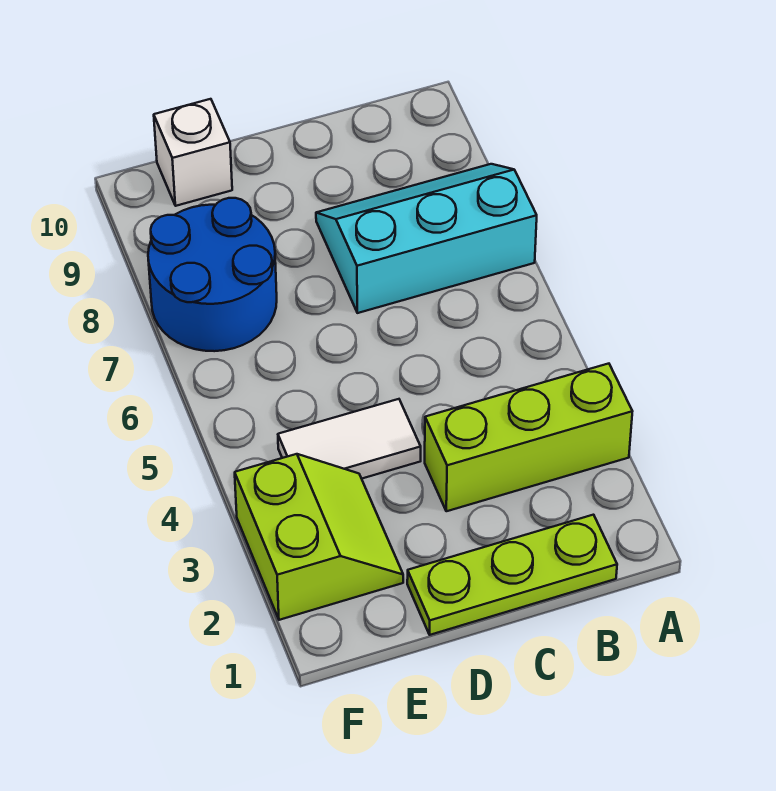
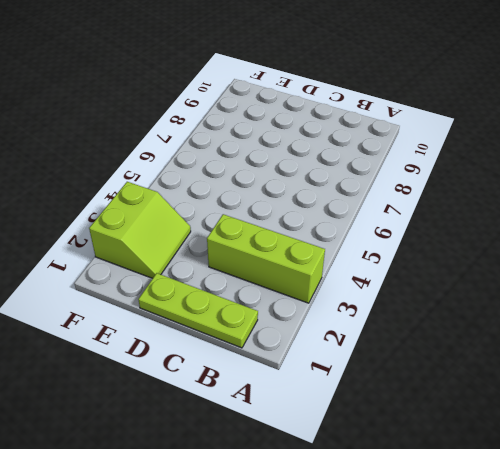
none -> cyan 2x3 slope [316,164,537,313]
none -> white 1x2 tile [278,399,421,479]

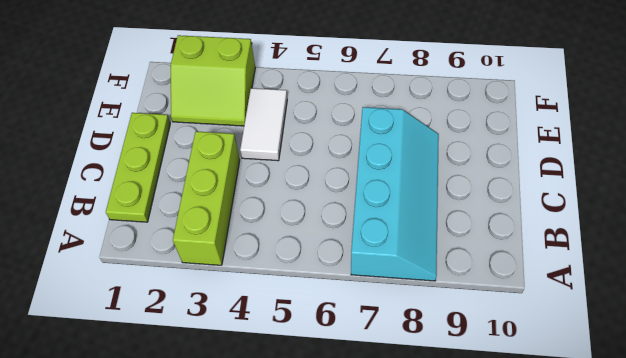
cyan 2x4 slope [351,107,439,281] -> cyan 2x3 slope [316,164,537,313]
none -> blue 2x2 round brick [148,198,277,351]
none -> white 1x1 brick [154,99,232,206]

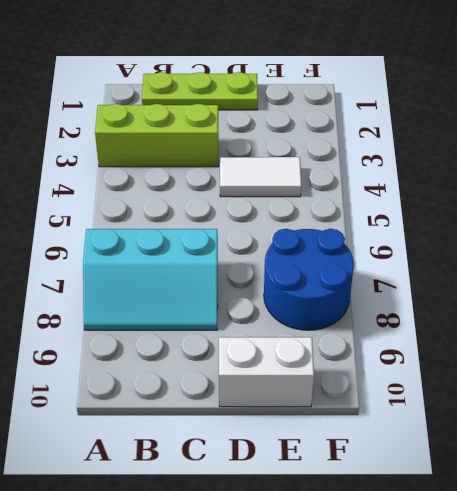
white 1x2 brick [219,337,314,407] -> white 1x1 brick [154,99,232,206]
none -> lime 2x2 slope [235,454,403,620]

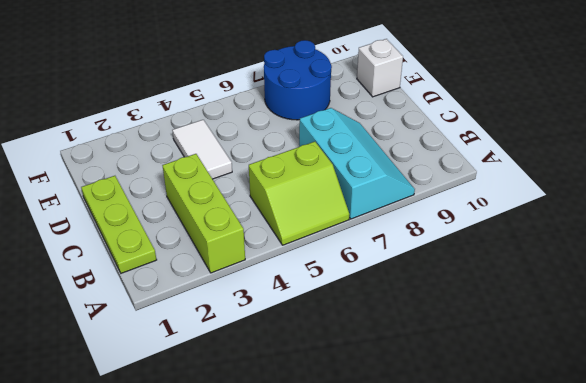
lime 2x2 slope [249,142,349,245] -> lime 2x2 slope moved to [235,454,403,620]

